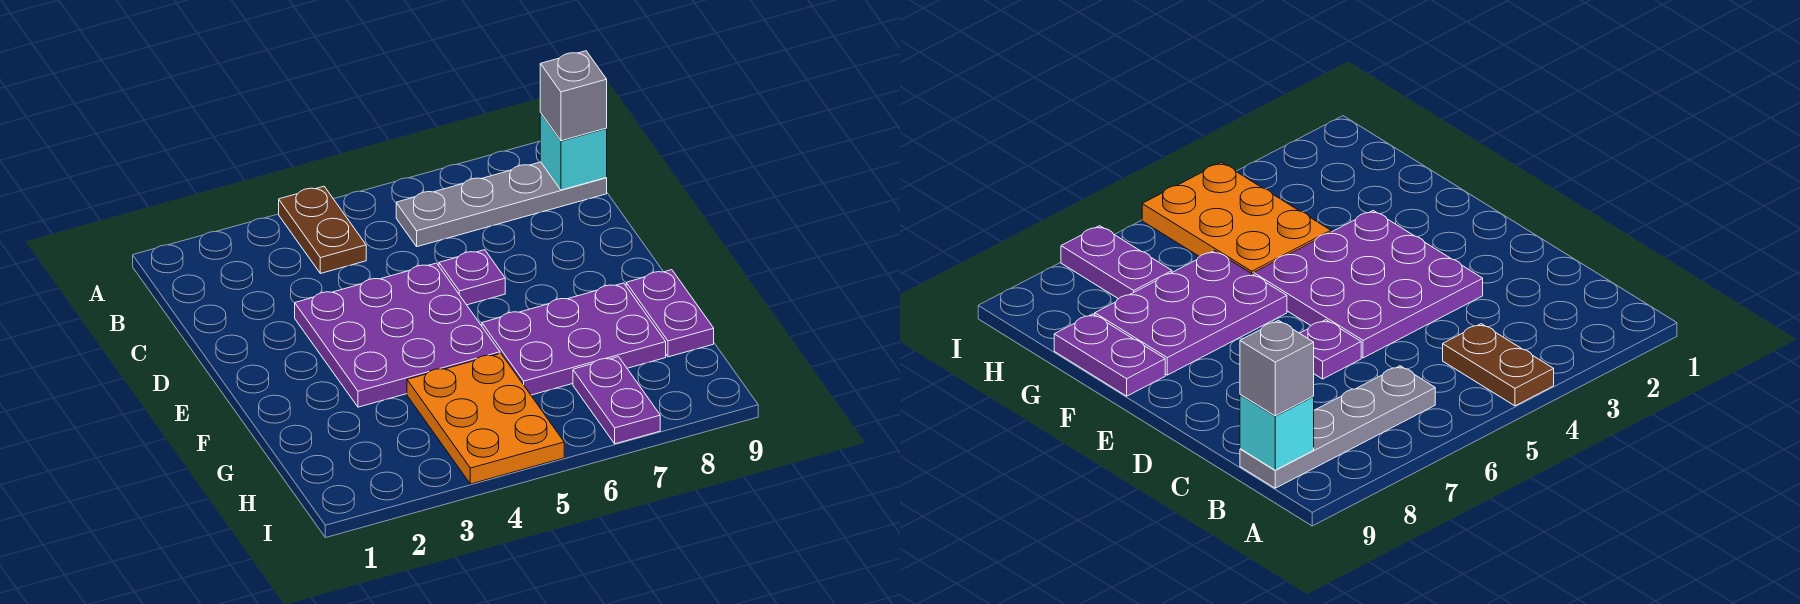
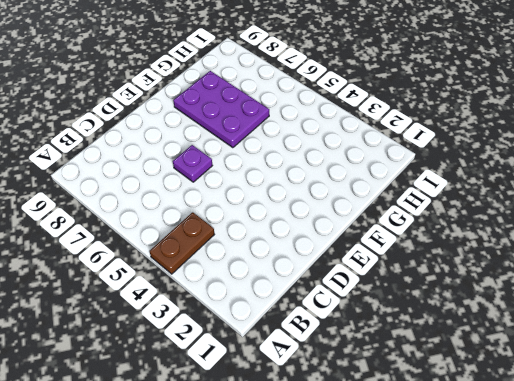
none -> grey 1x4 plate [396,162,607,247]
none -> purple 3x3 plate [295,263,500,407]

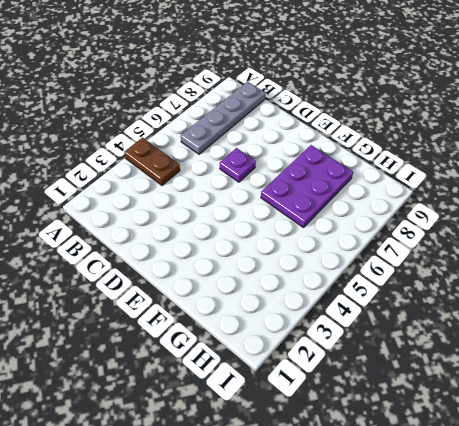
none -> purple 3x3 plate [295,263,500,407]
none -> purple 1x2 plate [626,270,714,357]

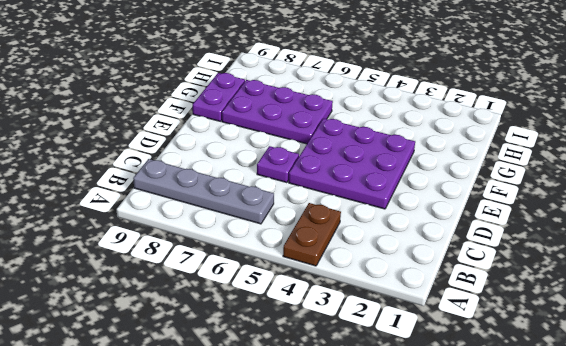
none -> orange 2x3 plate [407,353,564,484]
none -> purple 1x2 plate [573,357,660,444]

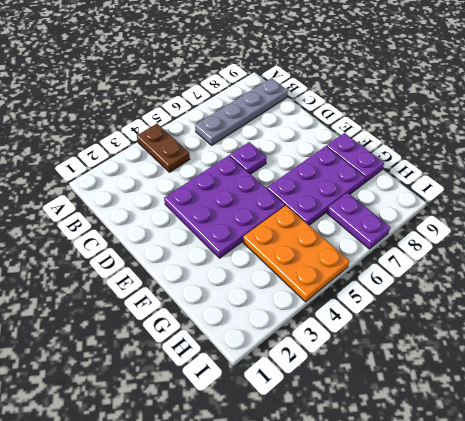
none -> cyan 1x1 brick [540,113,607,190]
none -> grey 1x1 brick [540,51,607,141]

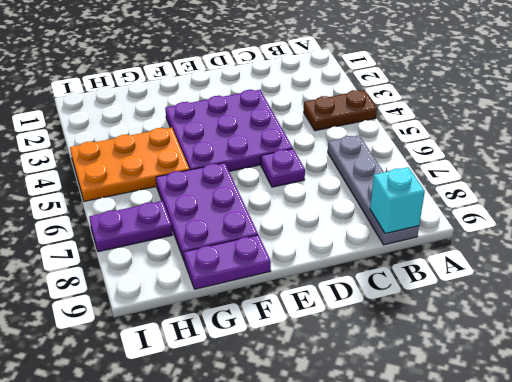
none -> grey 1x1 brick [540,51,607,141]

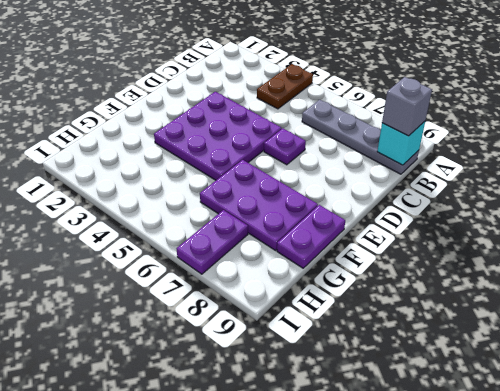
none -> orange 2x3 plate [407,353,564,484]

